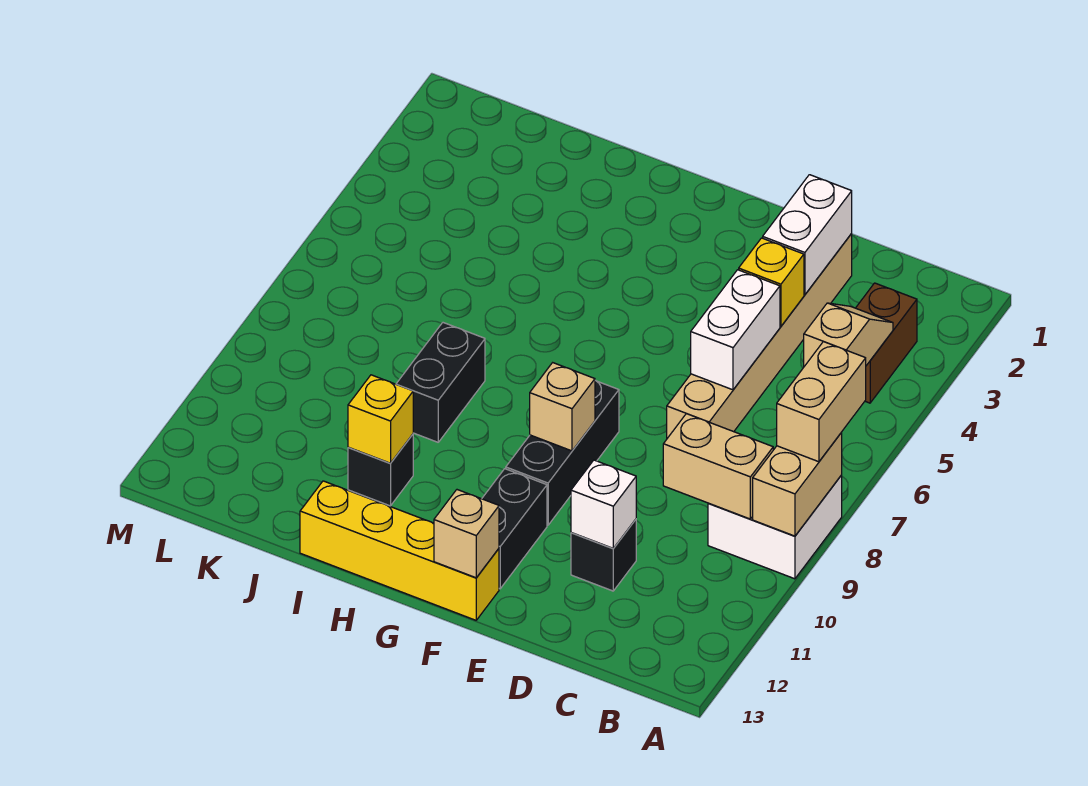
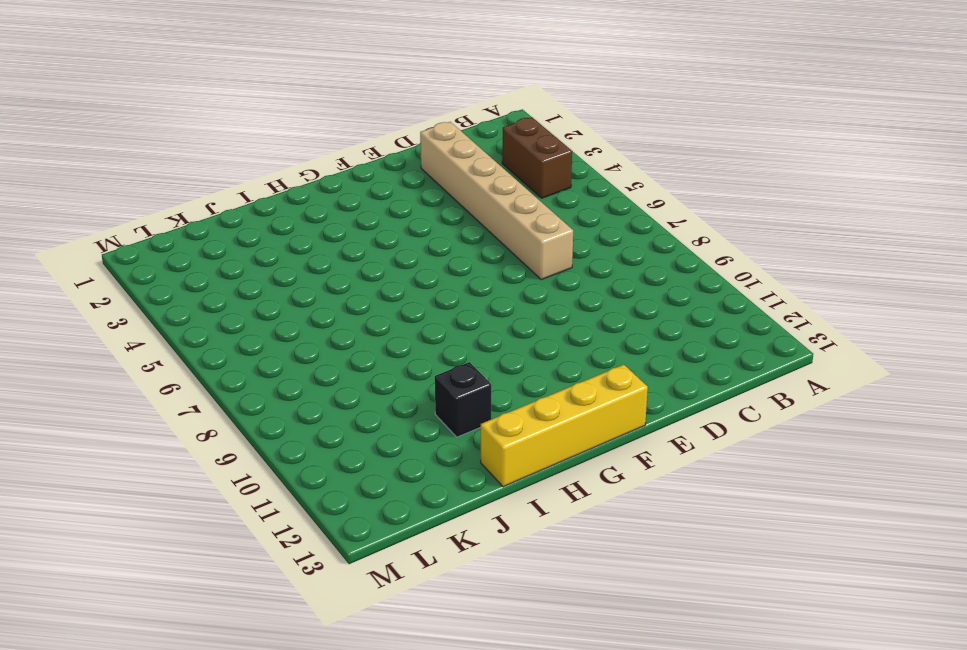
none -> white 2x2 brick [708,449,842,579]
none -> black 1x1 brick [571,519,636,591]
none -> black 1x3 brick [506,380,619,525]

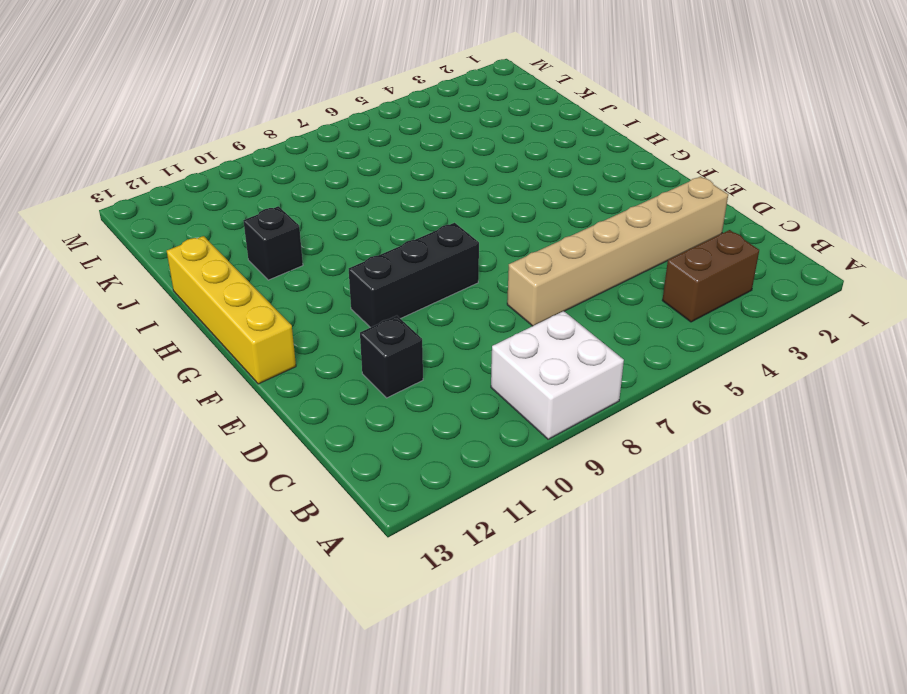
none -> black 1x2 brick [482,469,547,589]
none -> black 1x2 brick [396,323,485,442]
none -> tan 1x2 brick [753,433,842,536]

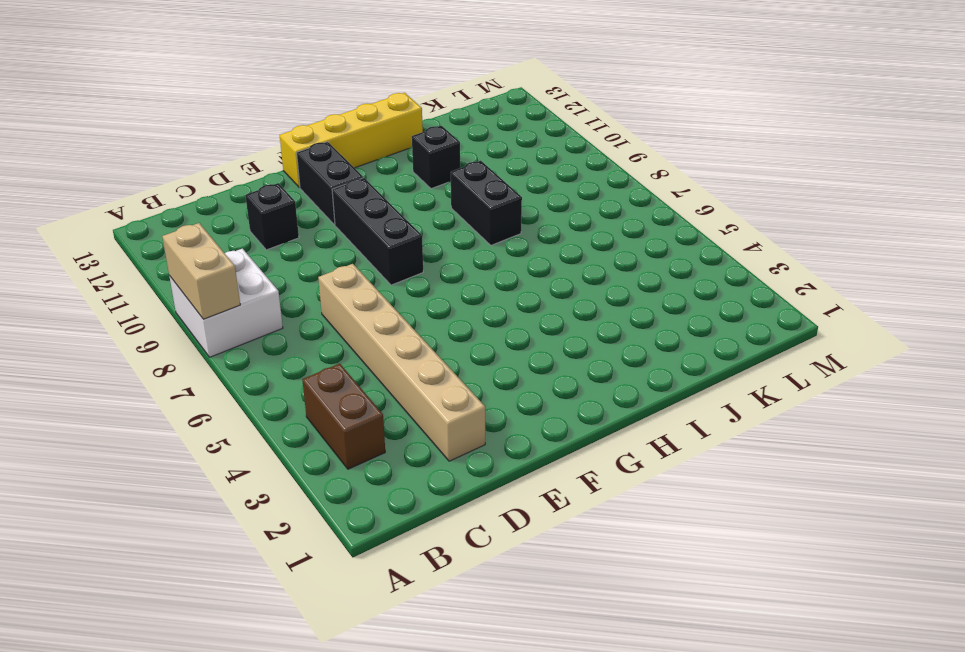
none -> tan 1x2 slope [804,303,893,366]
none -> tan 1x2 brick [663,414,773,519]
none -> white 1x2 brick [763,175,852,295]

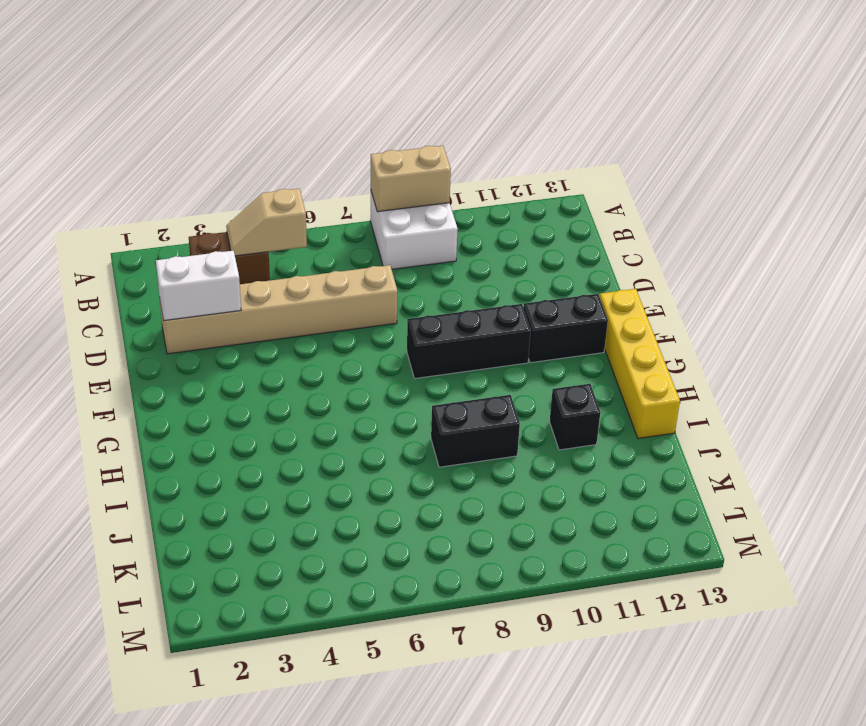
none -> black 1x1 brick [571,519,636,591]
none -> tan 1x2 brick [663,414,773,519]
none -> yellow 1x1 brick [739,238,804,326]

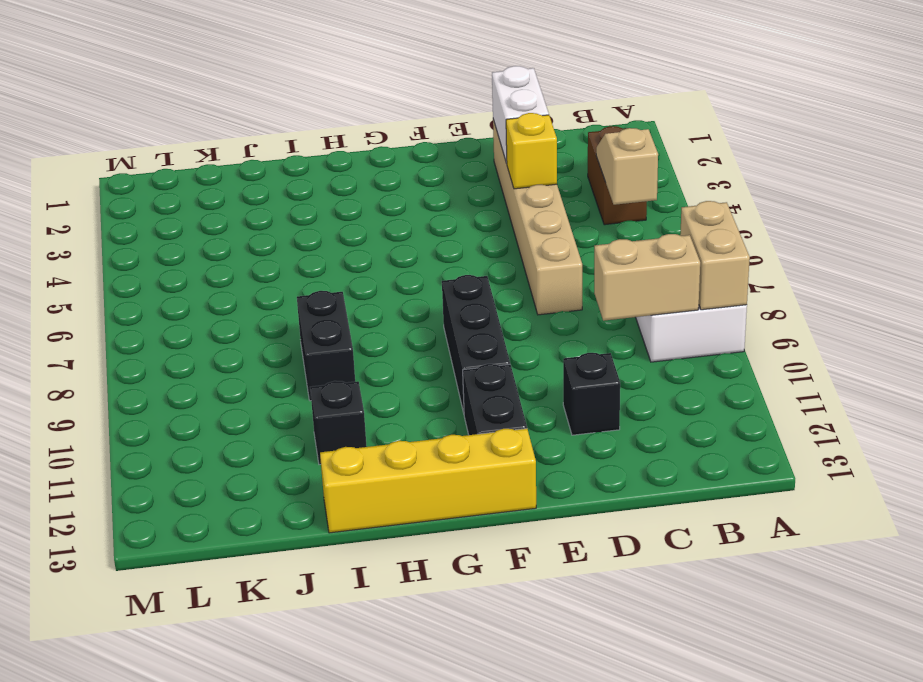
none -> white 1x2 brick [691,270,780,390]
none -> white 1x1 brick [571,460,636,548]
none -> tan 1x1 brick [530,363,595,451]

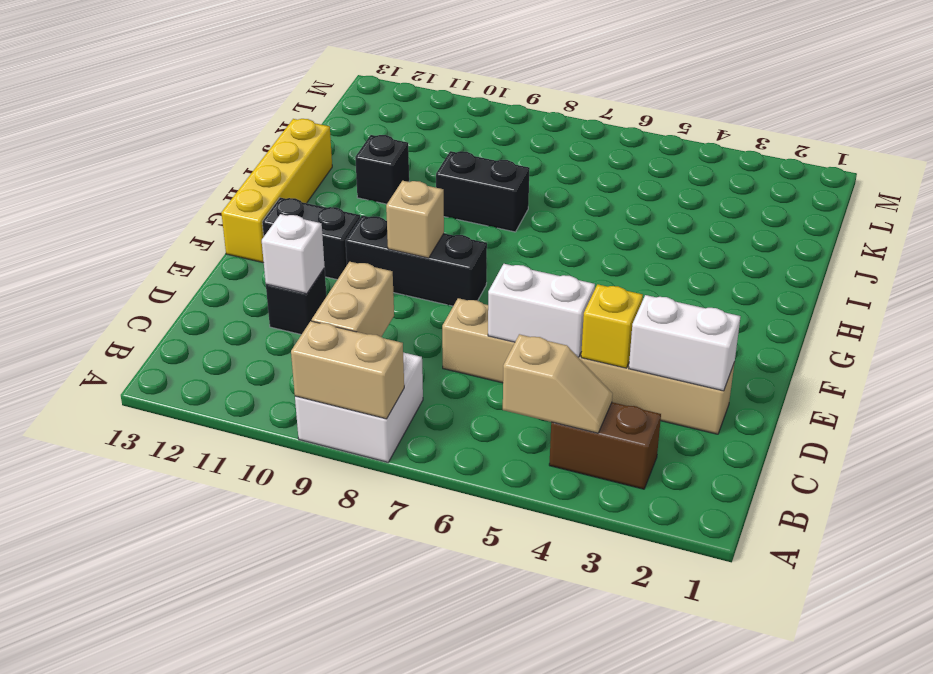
none -> tan 1x1 brick [434,490,499,578]
none -> yellow 1x1 brick [348,375,413,463]
none -> tan 1x2 brick [777,342,866,462]

